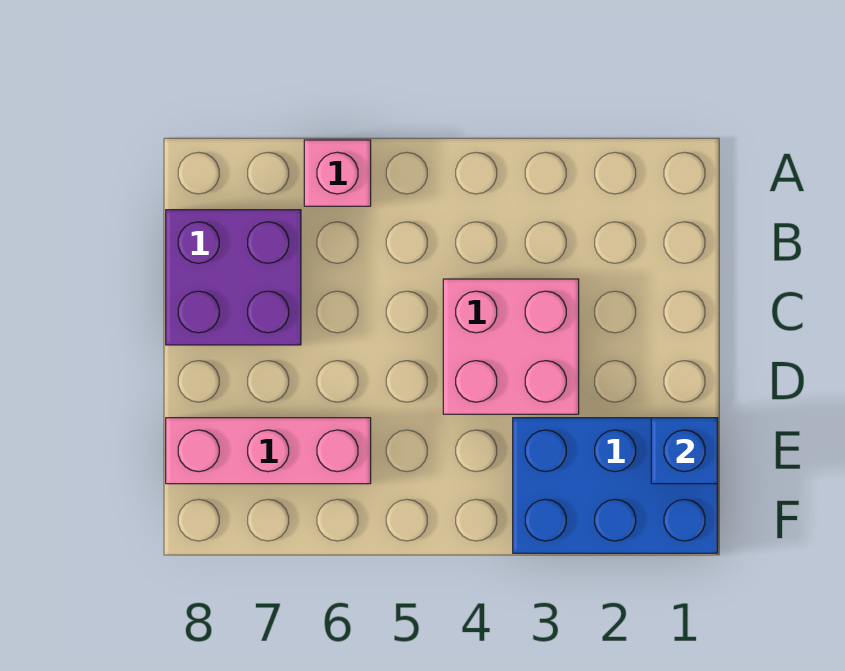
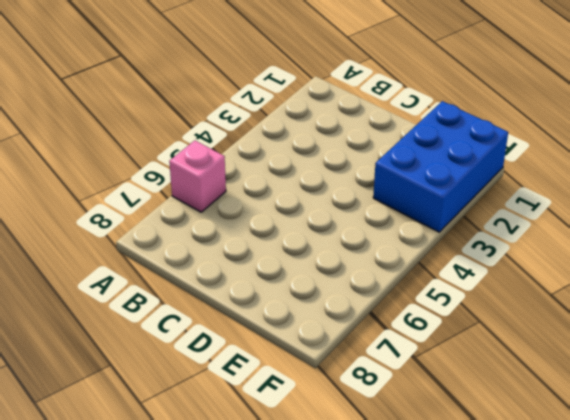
none -> purple 2x2 brick [166,210,301,345]
none -> pink 2x2 brick [443,279,579,414]

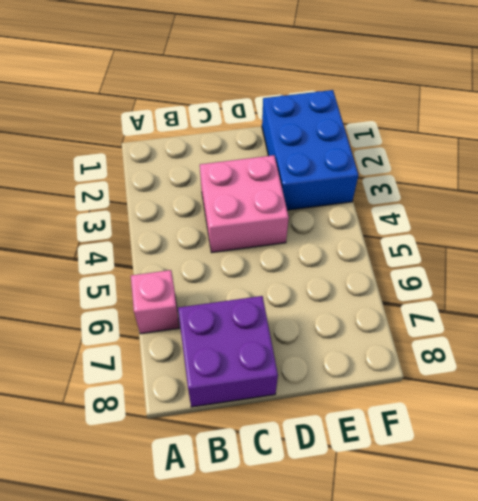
none -> pink 1x3 brick [166,418,371,484]
none -> blue 1x1 brick [651,418,718,484]

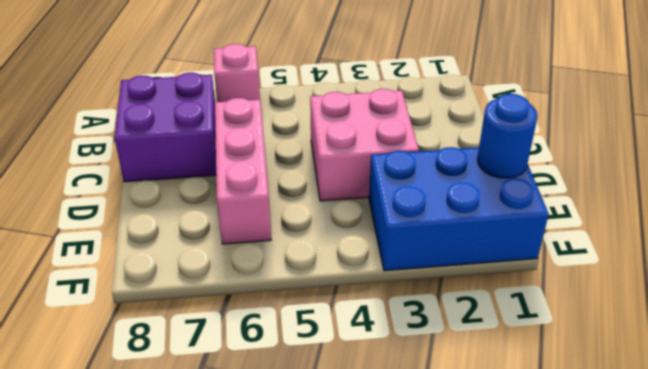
pink 1x3 brick [215,98,271,244] -> pink 1x3 brick turned to [166,418,371,484]
blue 1x1 round brick [477,94,538,178] -> blue 1x1 brick [651,418,718,484]

